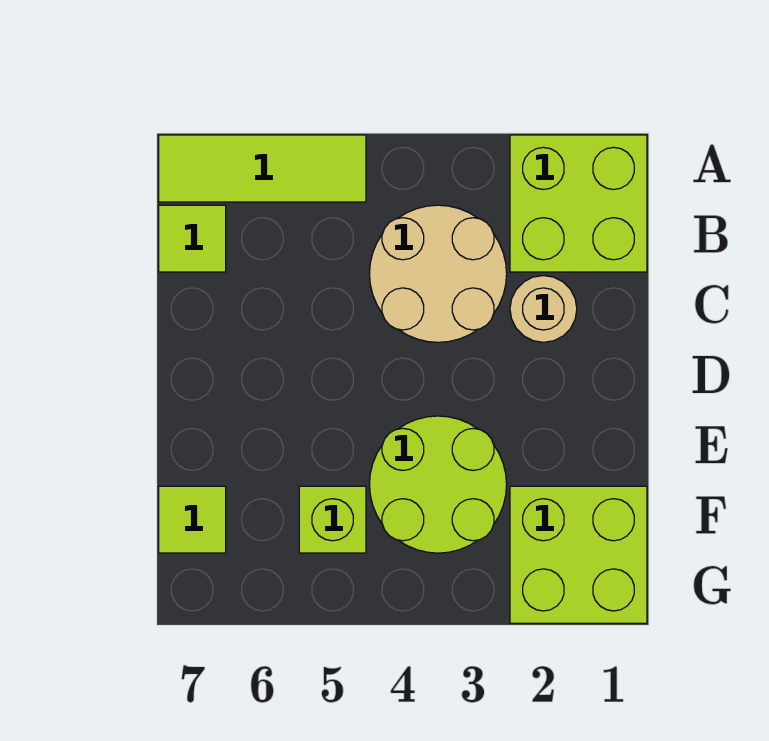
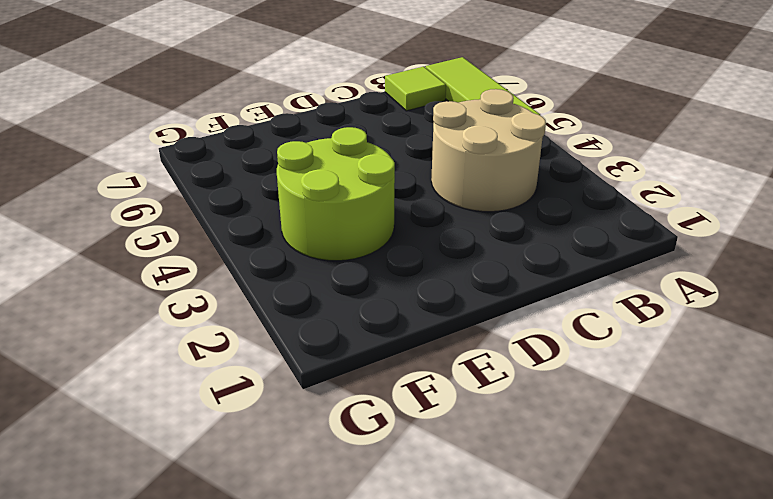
none -> lime 2x2 brick [510,135,647,272]
none -> tan 1x1 round brick [510,276,577,342]

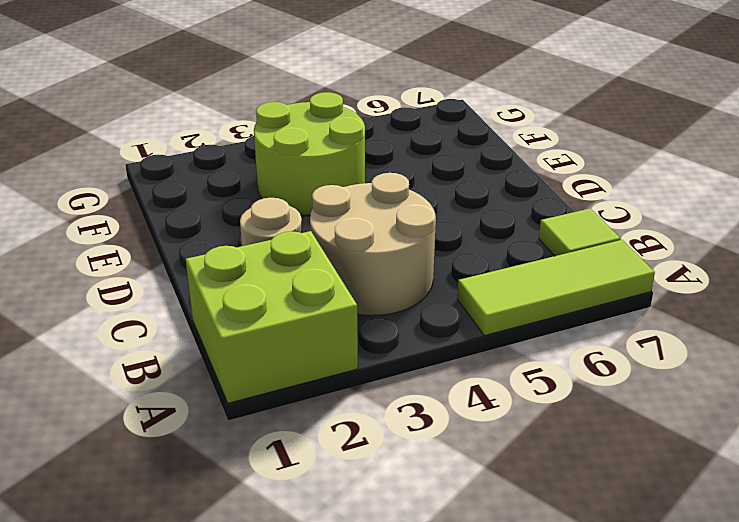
none -> lime 2x2 brick [510,486,647,623]
none -> lime 1x1 brick [299,486,366,553]

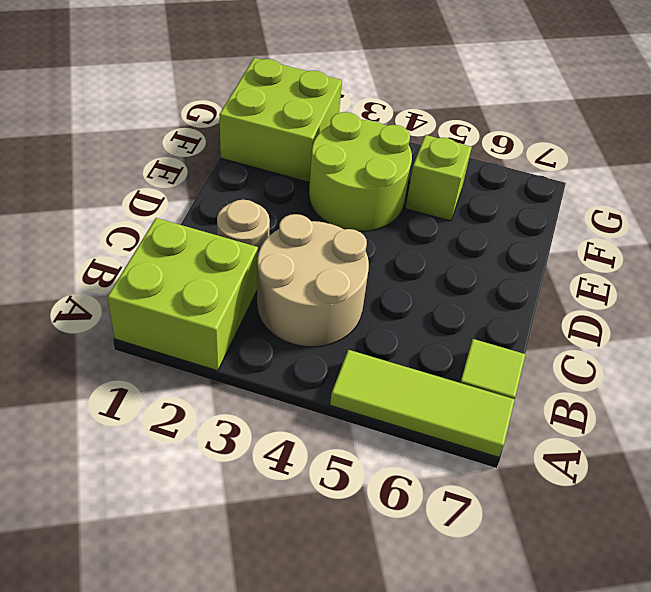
none -> lime 1x1 tile [159,486,226,553]

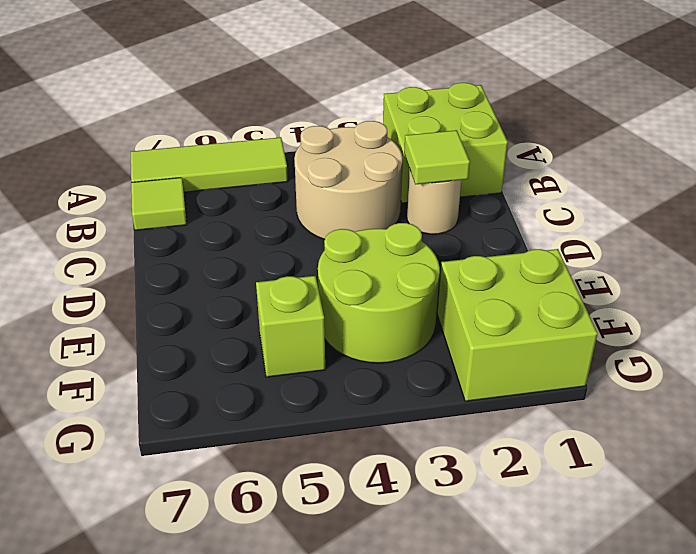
lime 1x1 tile [404,130,470,185] -> lime 1x1 tile moved to [159,486,226,553]

